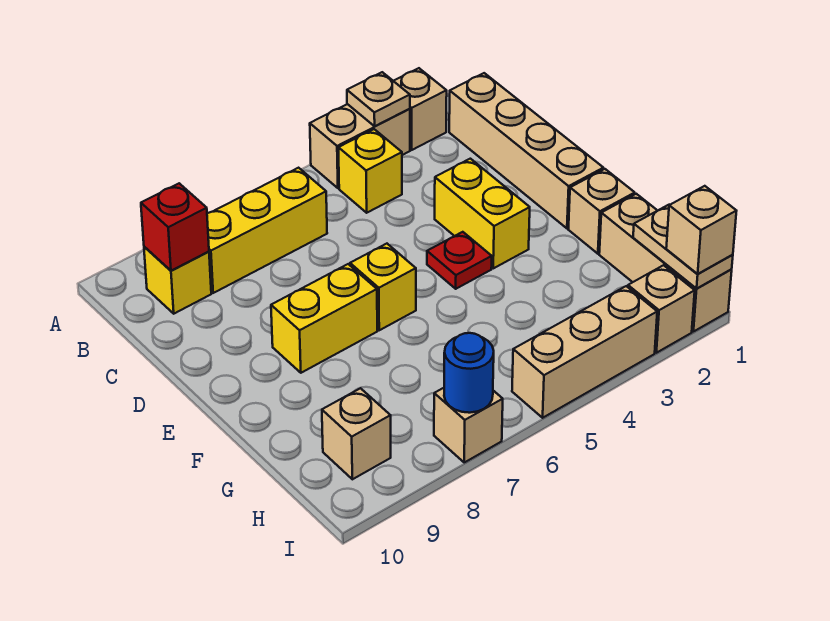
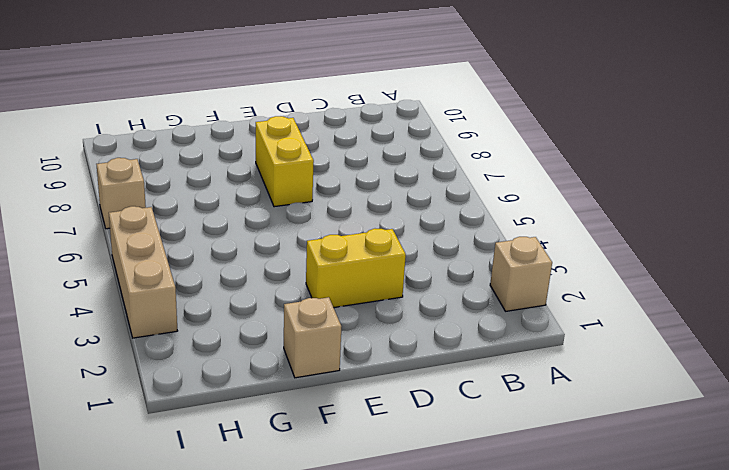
none -> tan 1x2 brick [310,104,410,188]
none -> tan 1x4 brick [449,73,603,228]
none -> yellow 1x1 brick [338,129,402,213]

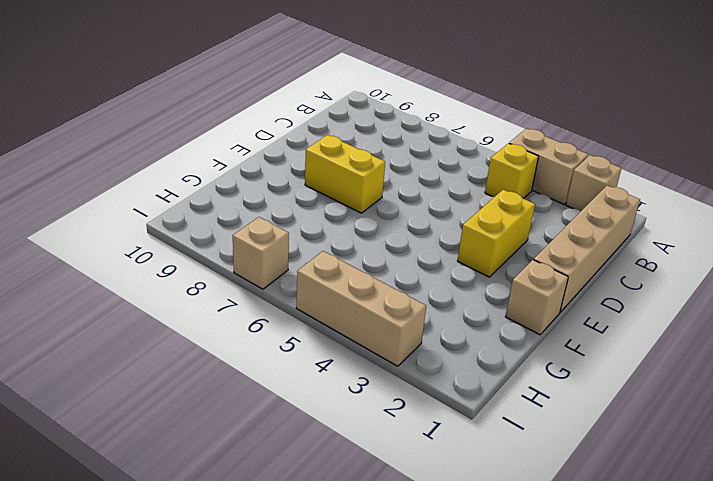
none -> yellow 1x3 brick [207,168,327,293]
none -> yellow 1x1 brick [144,247,211,314]
none -> red 1x1 plate [427,232,492,289]

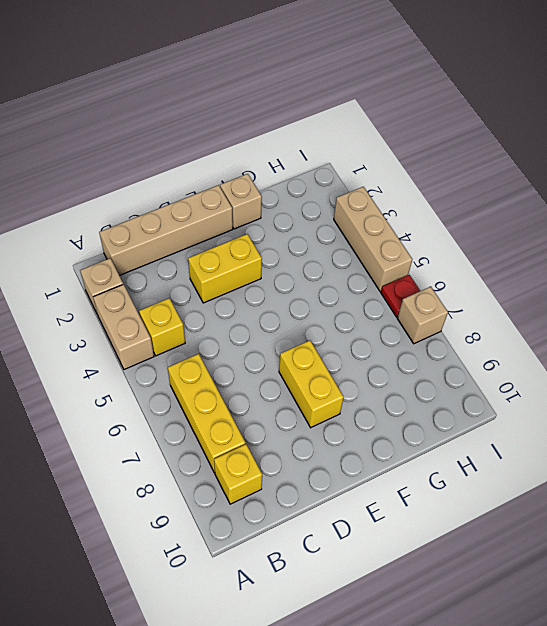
red 1x1 plate [381,275,420,317] -> red 1x1 plate moved to [427,232,492,289]
none -> yellow 1x1 brick [350,244,416,330]
none -> tan 1x3 brick [599,194,732,332]
none -> tan 1x1 brick [322,388,391,479]

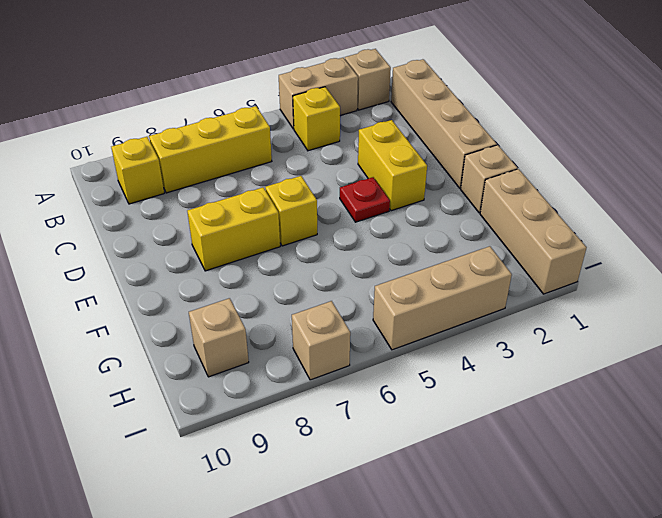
none -> tan 1x1 brick [628,265,695,353]
none -> tan 1x1 plate [347,72,410,126]
none -> red 1x1 brick [141,183,209,271]

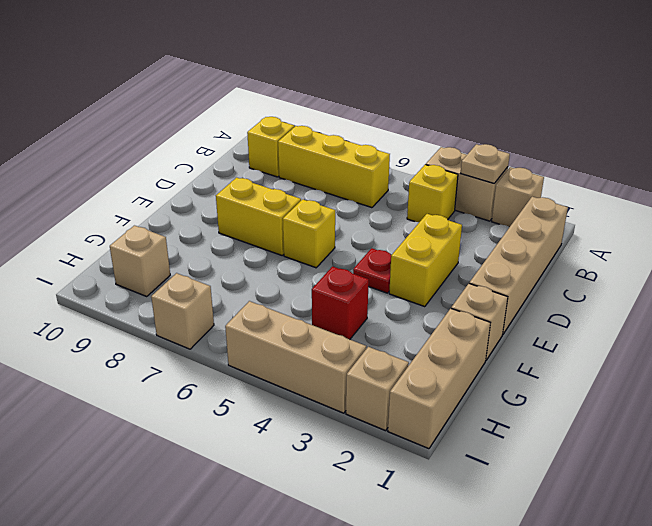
red 1x1 brick [312,267,369,339] -> red 1x1 brick moved to [141,183,209,271]
none -> tan 1x2 plate [633,205,733,288]
none -> blue 1x1 round brick [444,333,494,413]
none -> tan 1x1 brick [666,186,736,274]

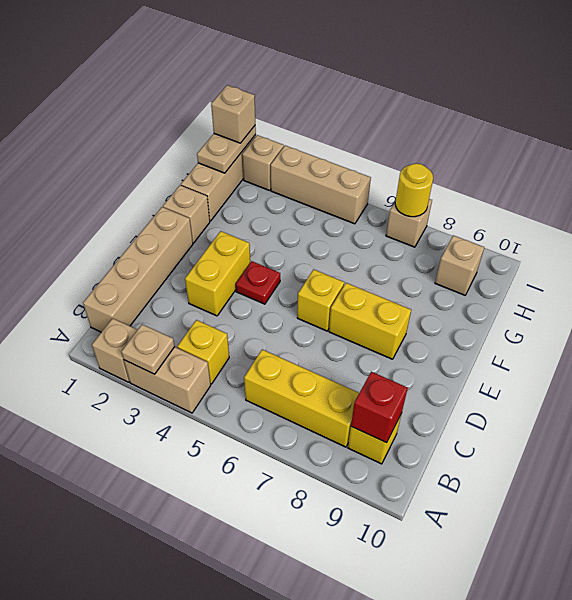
yellow 1x1 round brick [395,163,433,217] -> blue 1x1 round brick [444,333,494,413]

